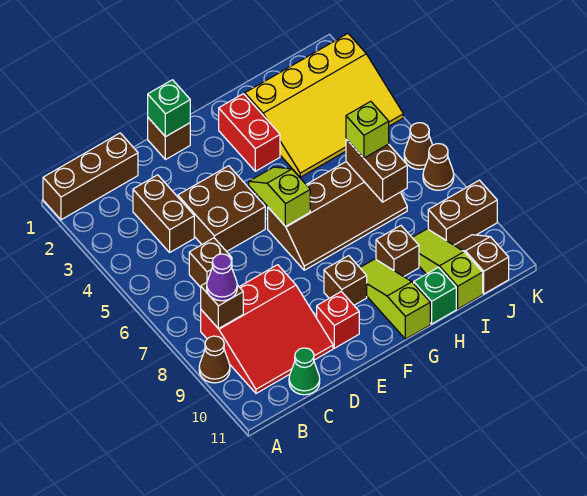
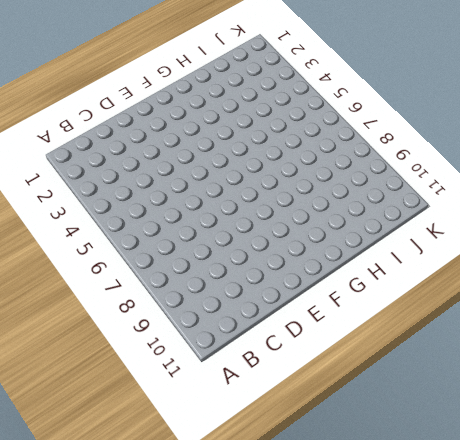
none -> brown 1x3 brick [43,133,138,220]
none -> brown 1x1 cone [199,336,230,383]
none -> red 3x3 slope [201,265,333,393]

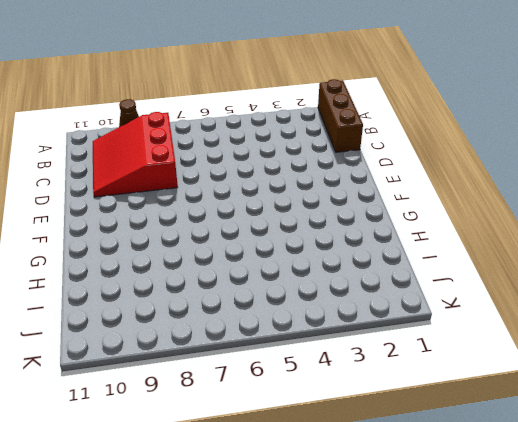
none -> brown 1x2 brick [133,175,194,252]
none -> brown 1x1 brick [189,238,232,287]
none -> green 1x1 cone [289,348,320,395]

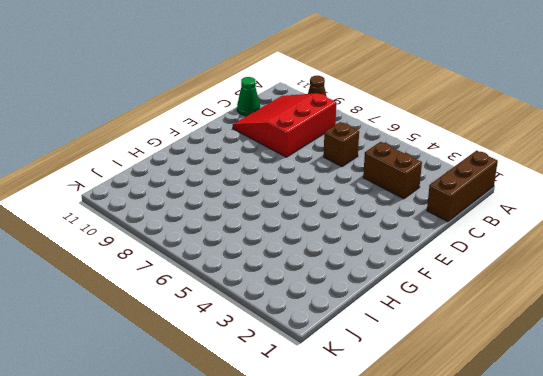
none -> brown 2x2 brick [178,166,265,252]
none -> brown 1x1 brick [148,118,190,160]
none -> red 1x1 brick [317,292,359,348]

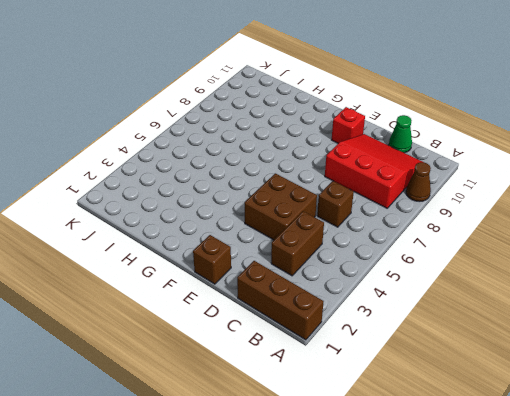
none -> brown 2x4 slope [268,162,407,270]
none -> brown 1x1 brick [324,256,367,305]
none -> red 1x2 brick [219,94,280,171]

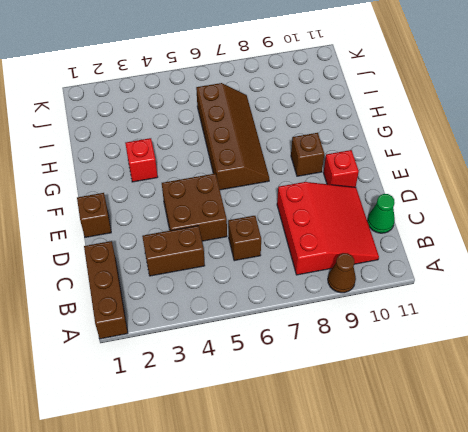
red 1x1 brick [125,138,158,182] -> red 1x2 brick [219,94,280,171]
none -> lime 1x3 slope [360,259,430,339]
none -> yellow 3x4 slope [245,34,403,177]
none -> brown 1x1 brick [376,226,419,277]

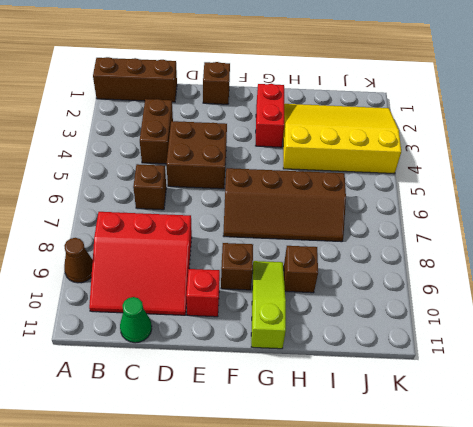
yellow 3x4 slope [283,104,401,174] -> yellow 3x4 slope turned to [245,34,403,177]
none -> green 1x1 brick [414,267,456,324]
none -> lime 1x3 slope [412,229,483,309]
none -> brown 1x2 brick [428,180,497,245]

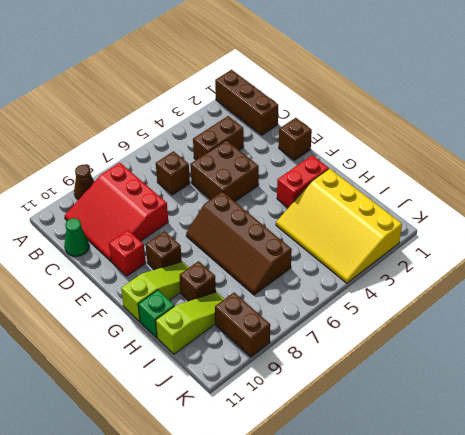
none -> brown 1x2 slope [454,235,509,294]
none -> brown 1x1 cone [404,123,432,169]
none -> brown 1x1 cone [423,144,454,190]

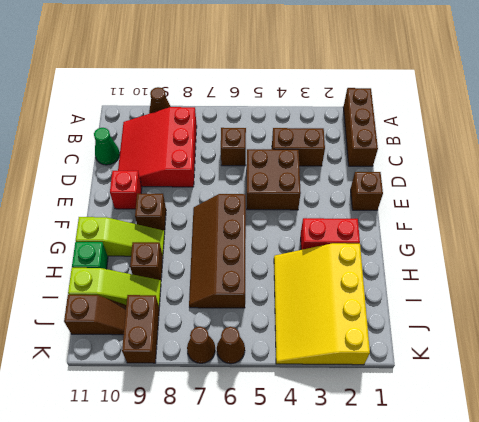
none -> brown 1x1 brick [201,283,243,329]
none -> green 1x1 brick [148,80,190,137]
none -> lime 1x2 slope [249,167,310,227]

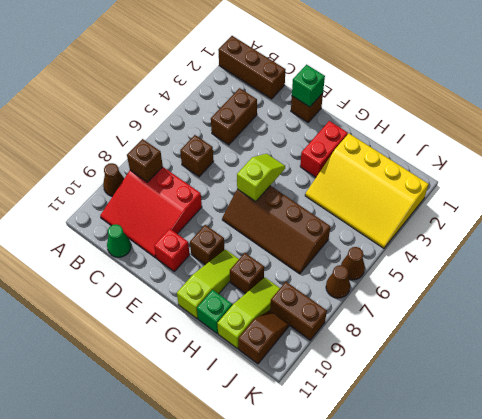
none -> brown 2x2 brick [178,166,265,252]
none -> brown 1x2 brick [346,139,407,202]
none -> purple 1x1 cone [207,254,237,301]

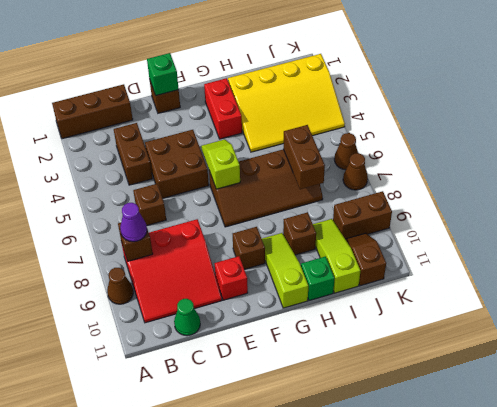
none -> lime 1x1 brick [346,101,389,158]

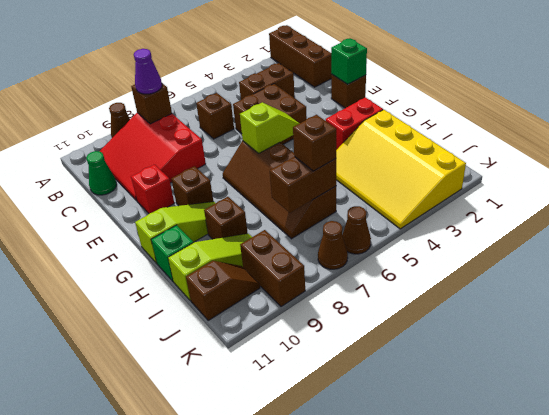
brown 1x1 brick [293,115,336,171] -> lime 1x1 brick [346,101,389,158]

